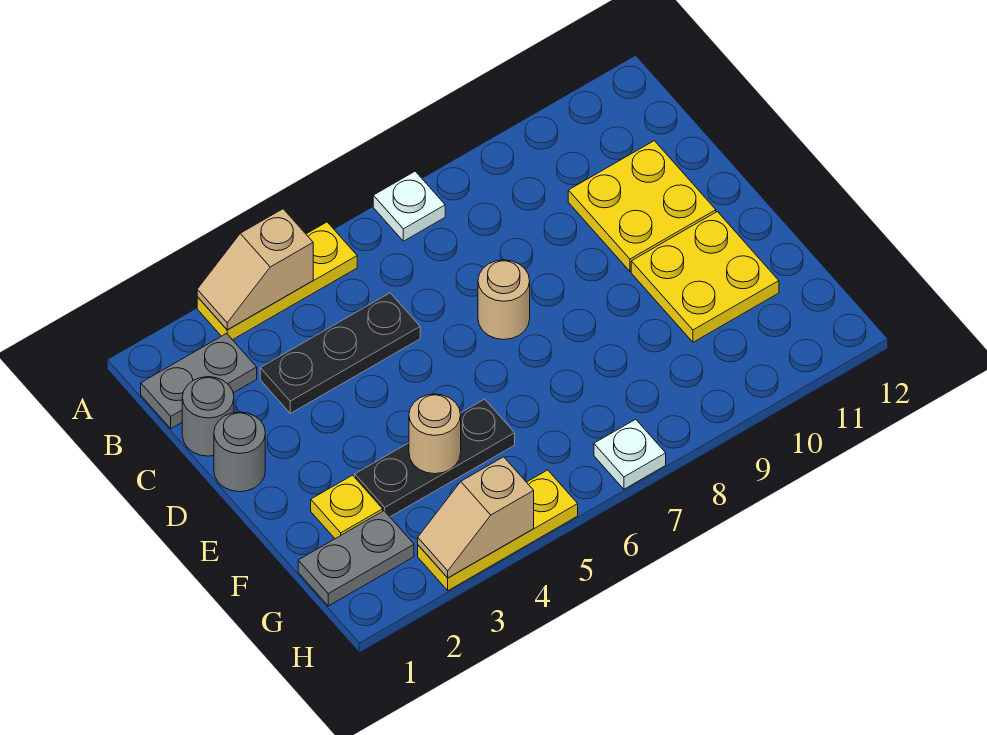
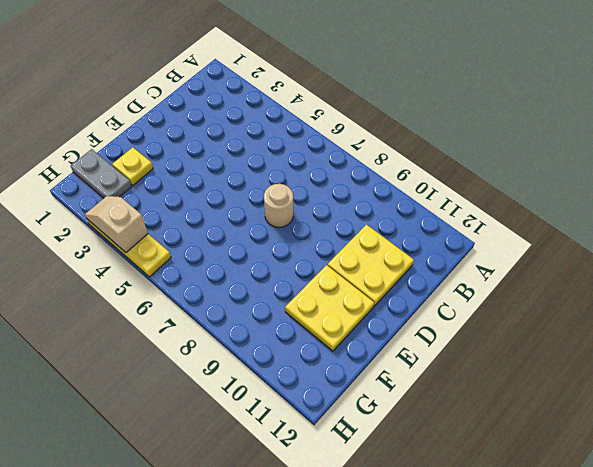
none -> yellow 1x3 plate [197,222,357,340]
none -> white 1x1 plate [373,171,445,241]
none -> grey 1x2 plate [141,334,257,429]

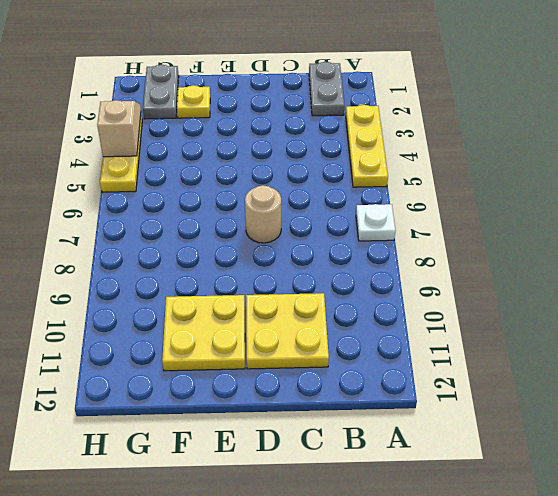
none -> grey 1x1 round brick [182,377,234,456]
none -> black 1x3 plate [260,293,420,413]
none -> grey 1x1 round brick [214,412,265,492]

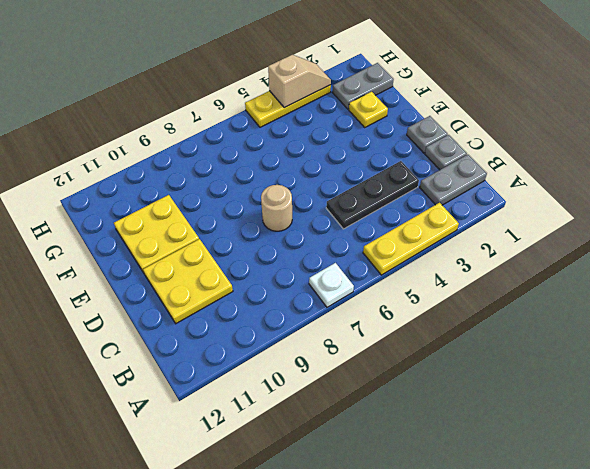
grey 1x1 plate [425,135,467,170] -> grey 1x1 round brick [182,377,234,456]
grey 1x1 plate [407,116,448,153] -> grey 1x1 round brick [214,412,265,492]
none -> black 1x3 plate [355,399,515,517]
none -> white 1x1 plate [594,419,666,489]
none -> tan 1x2 slope [197,209,313,330]

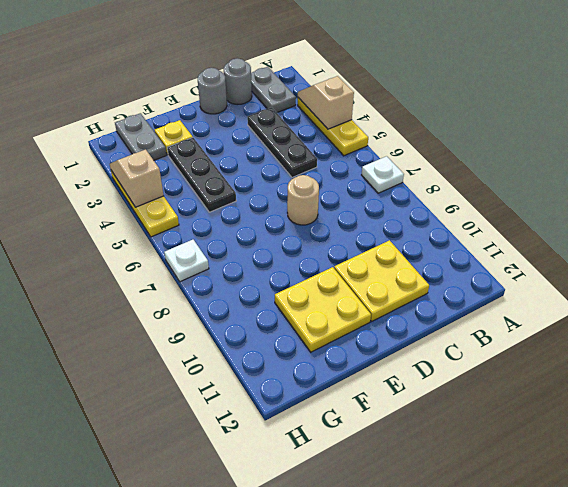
none -> tan 1x1 round brick [409,394,461,474]

